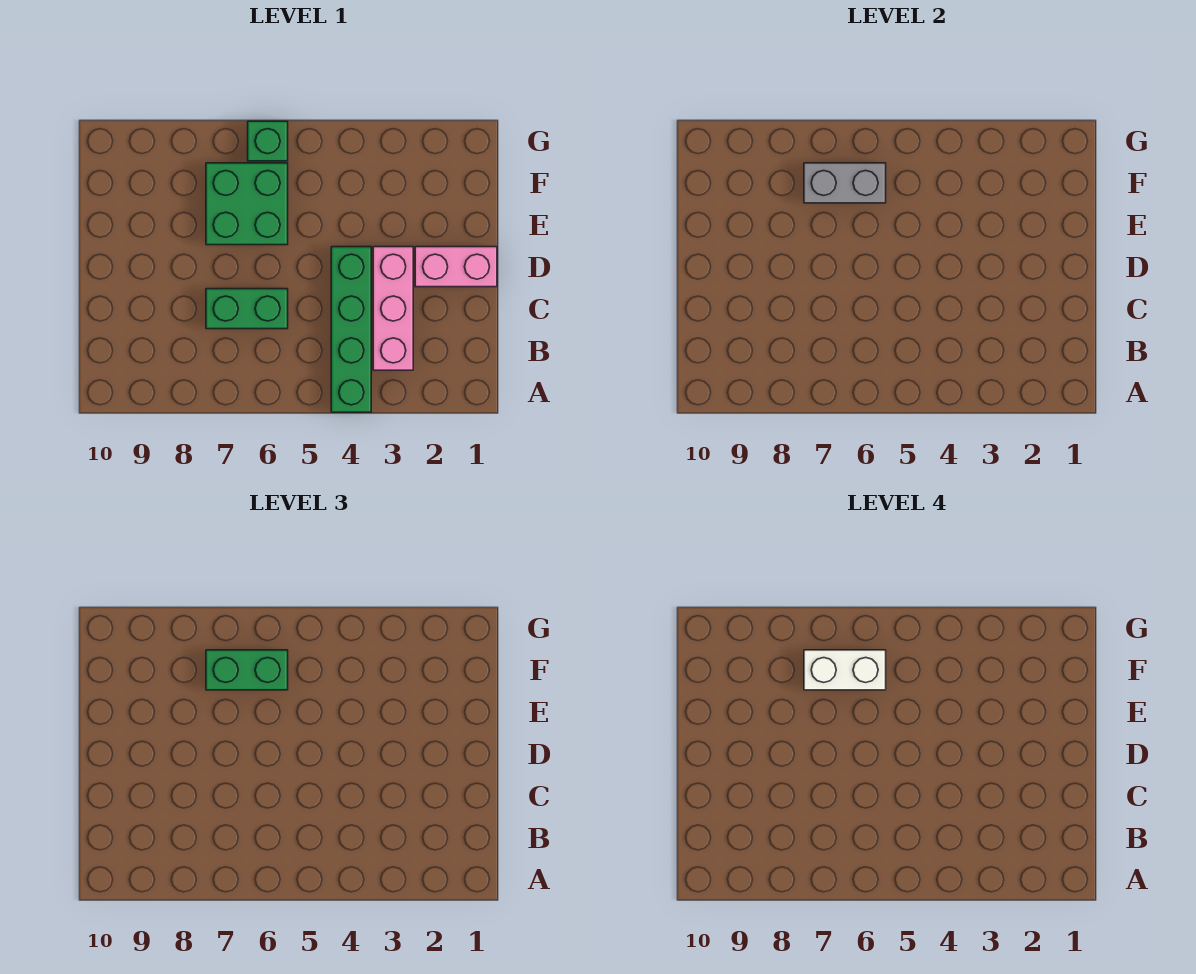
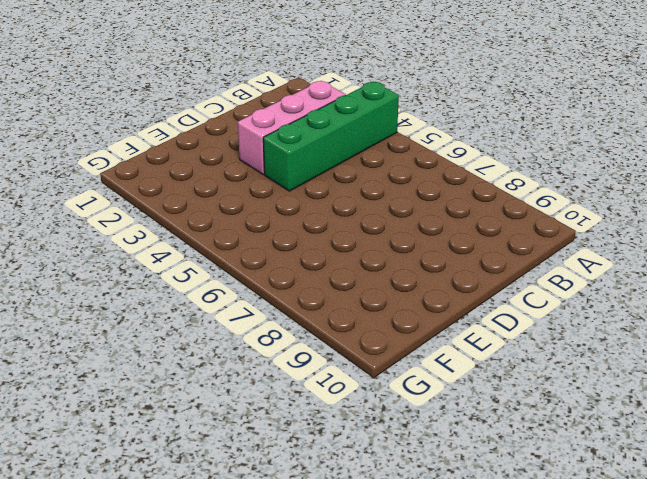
none -> green 1x2 brick [206,289,288,329]
none -> pink 1x2 brick [415,247,497,287]

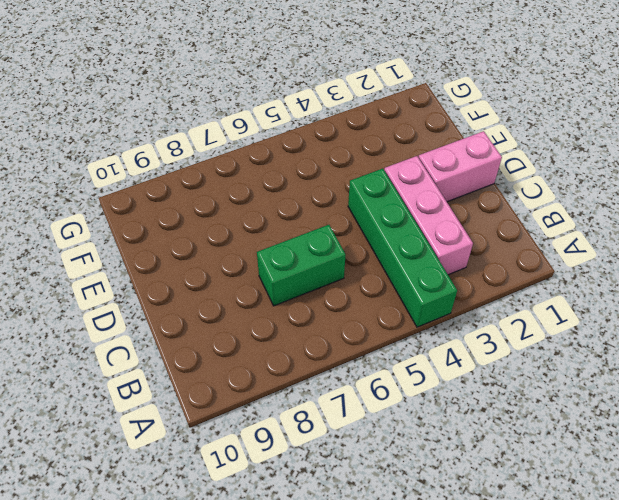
none -> green 2x2 brick [206,163,288,245]
none -> green 1x1 brick [248,121,288,161]

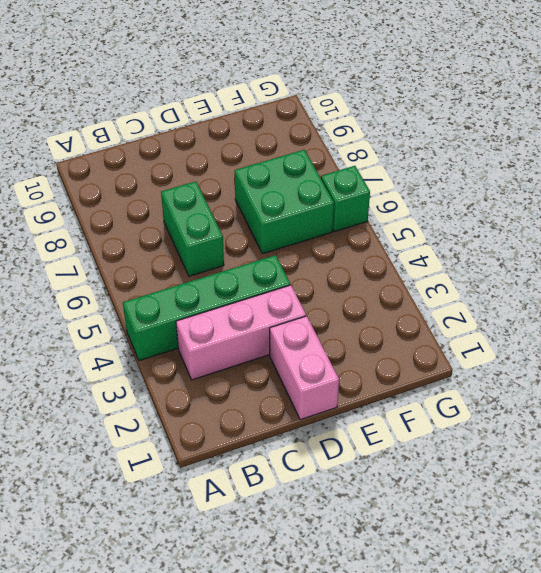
none -> grey 1x2 brick [804,163,886,203]
none -> green 1x2 brick [206,650,288,690]

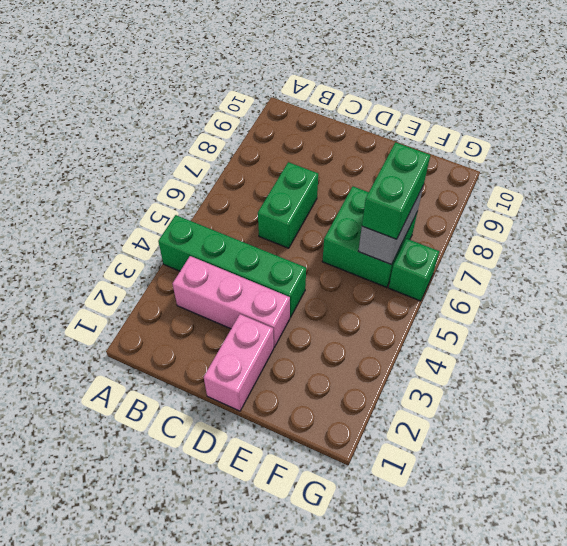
none -> white 1x2 brick [804,650,886,690]

